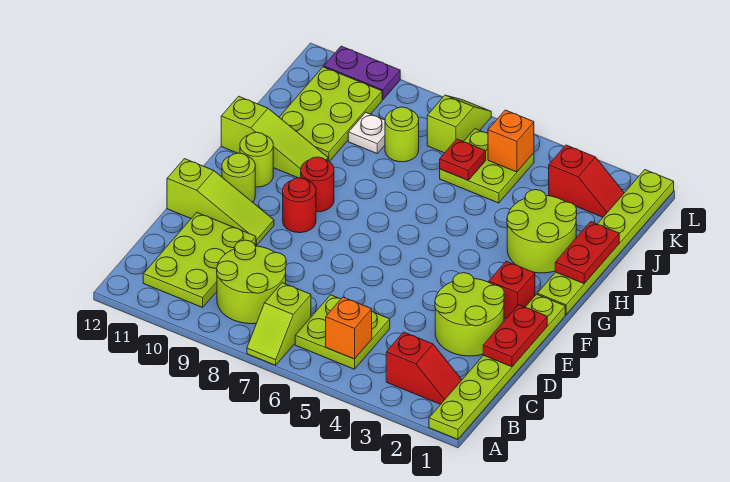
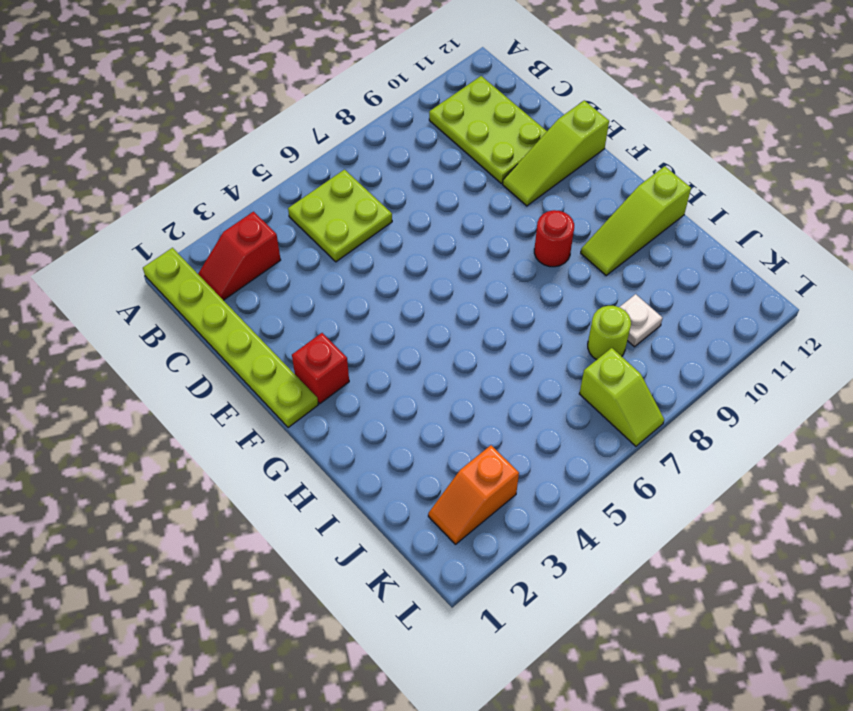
orange 1x2 slope [428,445,519,544] -> red 1x2 slope [549,145,624,217]
none -> lime 1x2 slope [247,283,311,365]
none -> lime 2x2 round brick [217,240,286,324]
none -> lime 2x2 round brick [435,273,504,356]

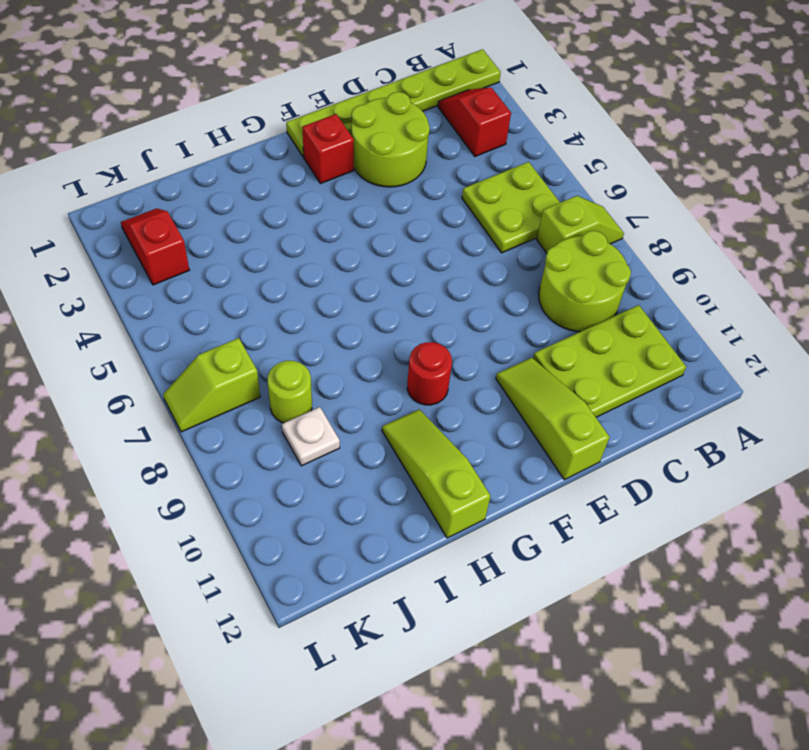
none -> red 1x1 round brick [283,178,316,233]
none -> lime 1x1 round brick [222,153,255,202]
none -> lime 1x6 plate [537,170,674,315]

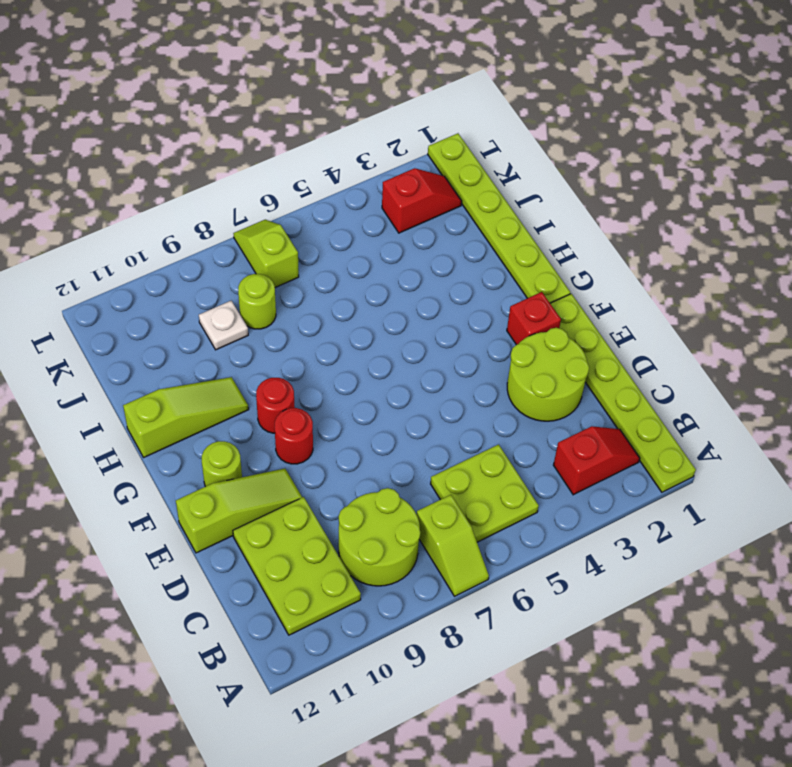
none -> lime 1x1 round brick [240,132,273,187]
none -> lime 2x2 round brick [507,190,577,273]
none -> lime 2x3 plate [279,67,382,162]

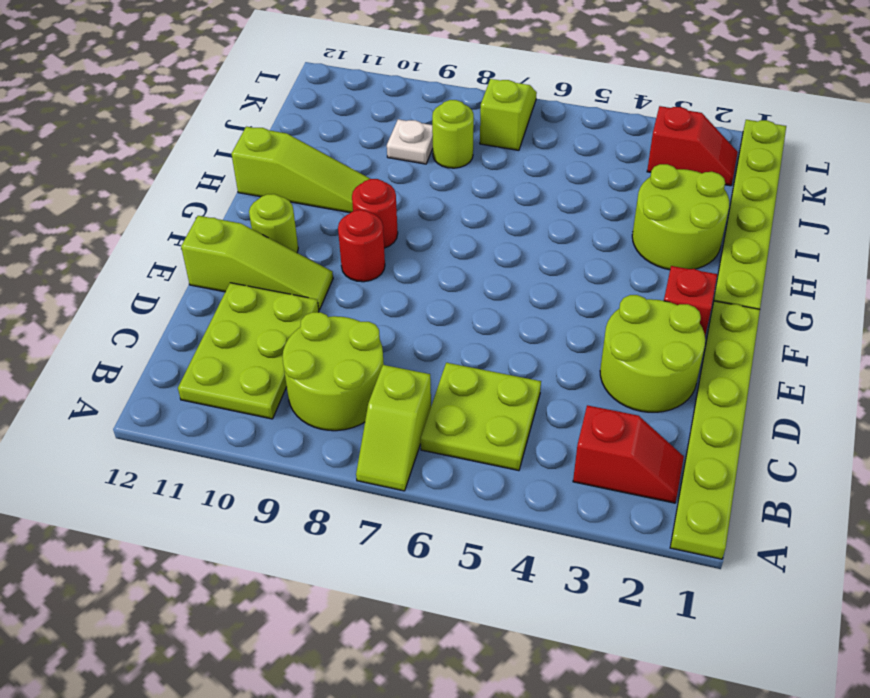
none -> lime 1x1 round brick [240,132,273,187]
none -> lime 2x3 plate [279,67,382,162]
none -> lime 2x2 plate [440,129,534,203]

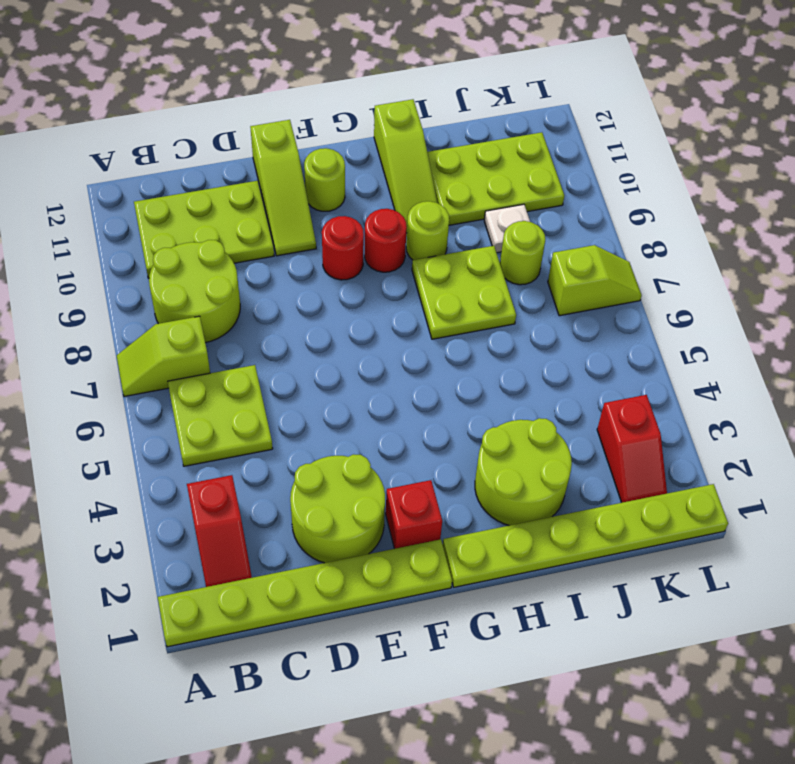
lime 2x2 plate [412,246,516,339] -> lime 2x2 plate moved to [440,129,534,203]
lime 1x1 round brick [406,201,449,260] -> lime 1x1 round brick moved to [240,132,273,187]
none -> purple 1x2 plate [324,46,400,100]
none -> orange 1x1 brick [326,297,372,359]
none -> red 1x2 plate [483,305,547,367]

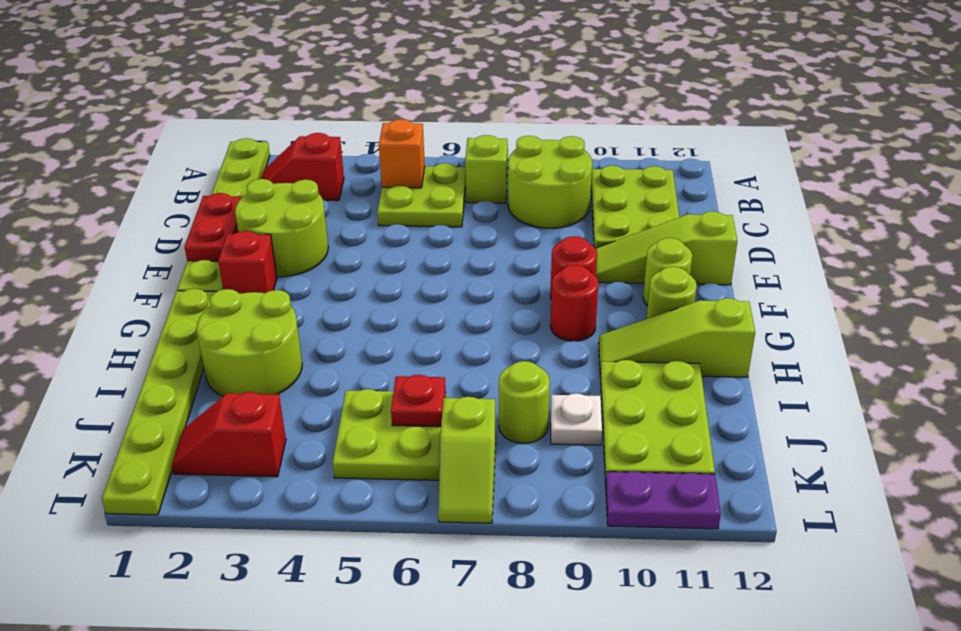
none -> red 1x2 plate [555,222,619,284]
none -> orange 1x1 brick [488,110,534,172]

